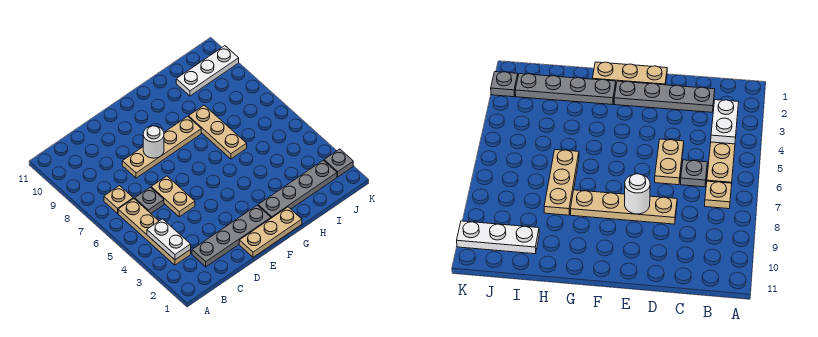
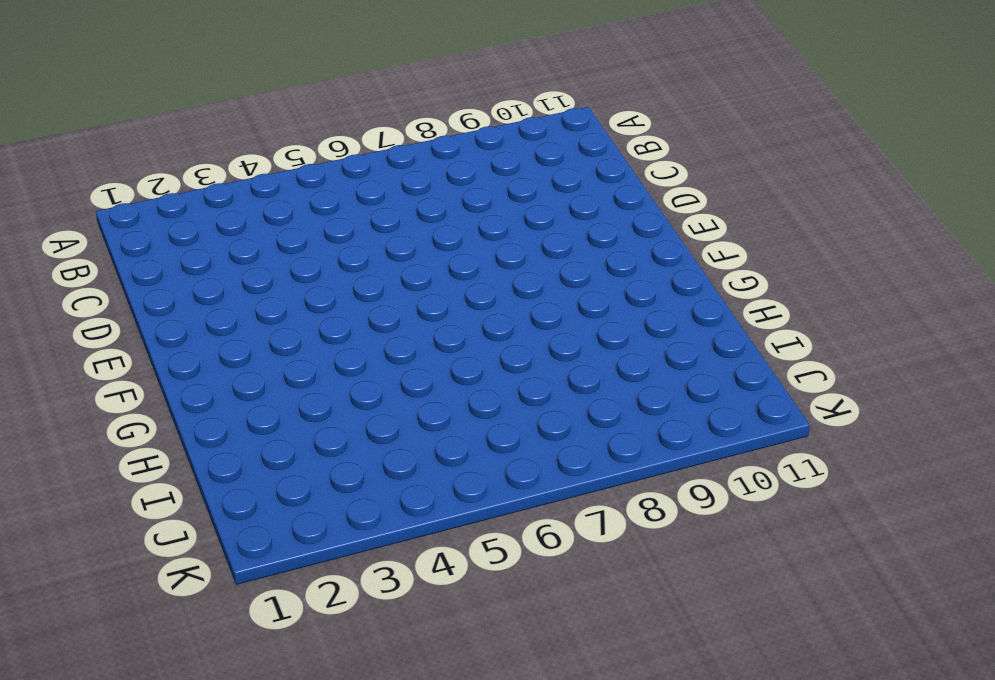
none -> tan 1x4 plate [118,199,191,265]
none -> tan 1x1 plate [104,186,133,213]
none -> grey 1x4 plate [192,205,271,267]

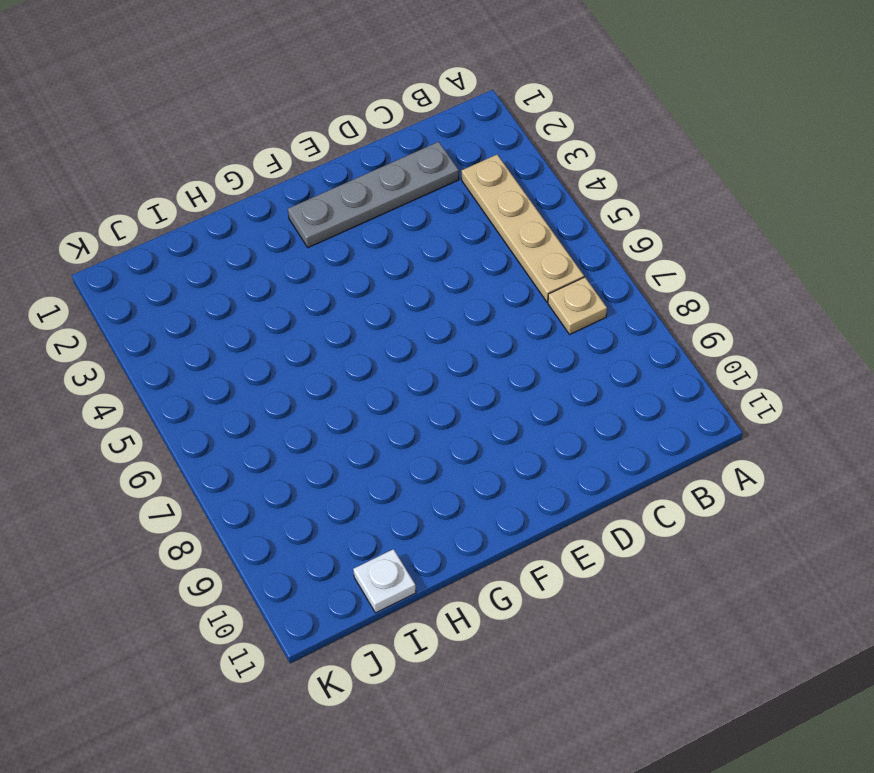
white 1x1 plate [353,549,416,613] -> none
none -> grey 1x1 plate [135,187,164,213]
none -> tan 1x2 plate [151,176,195,217]
none -> tan 1x4 plate [122,116,201,178]

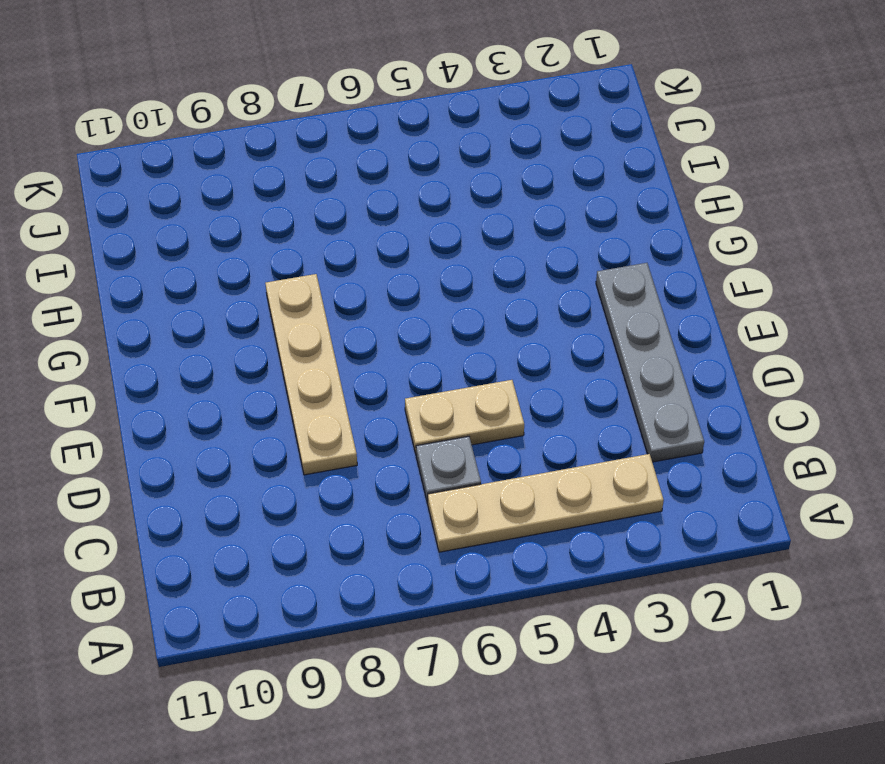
none -> tan 1x1 plate [104,186,133,213]
none -> tan 1x3 plate [239,207,302,257]
none -> grey 1x4 plate [258,160,337,218]

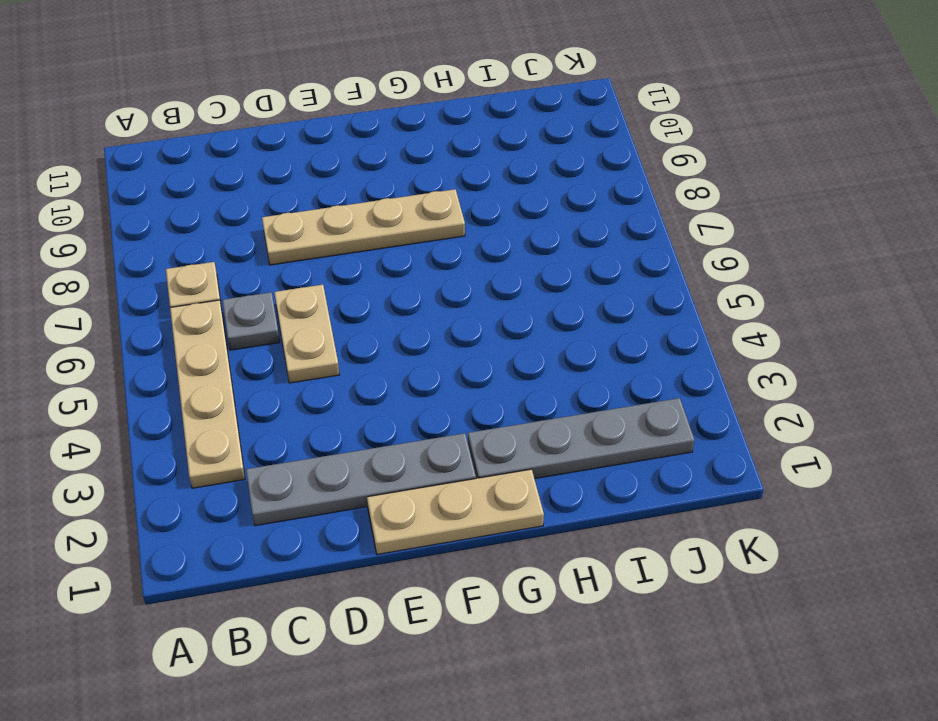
none -> tan 1x3 plate [188,105,247,159]
none -> white 1x3 plate [176,46,239,96]
none -> grey 1x1 plate [324,149,353,177]

